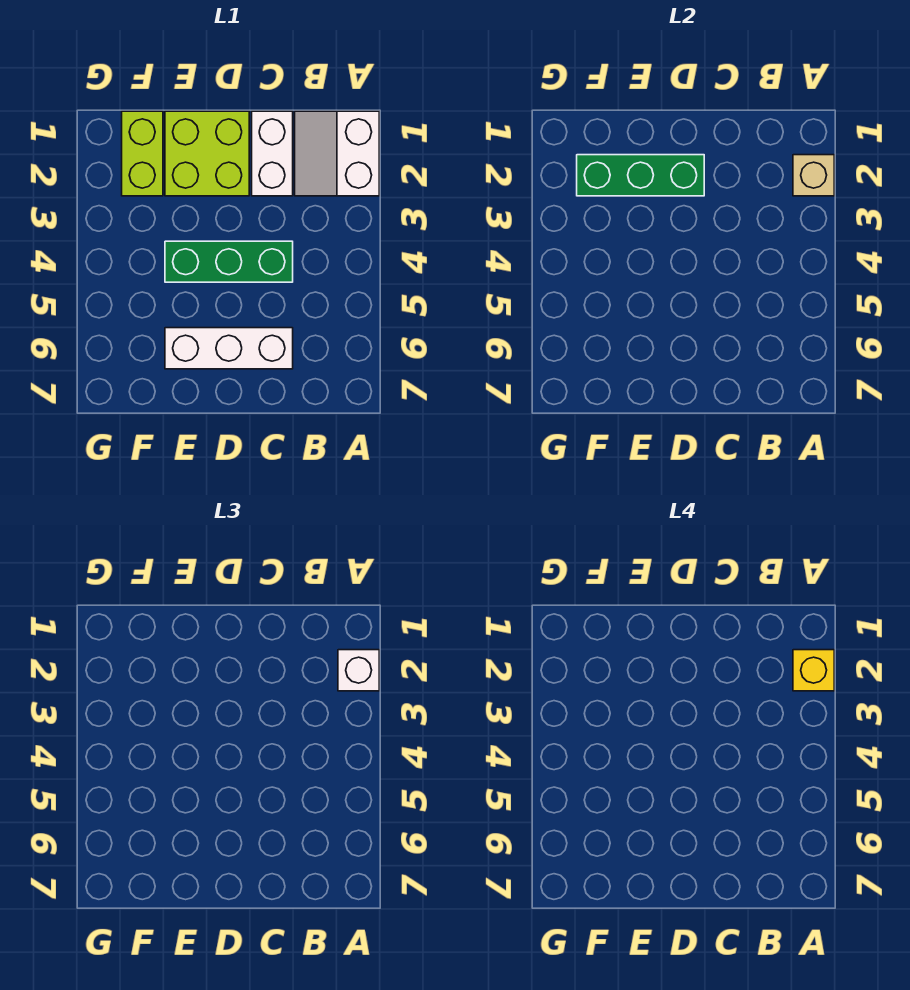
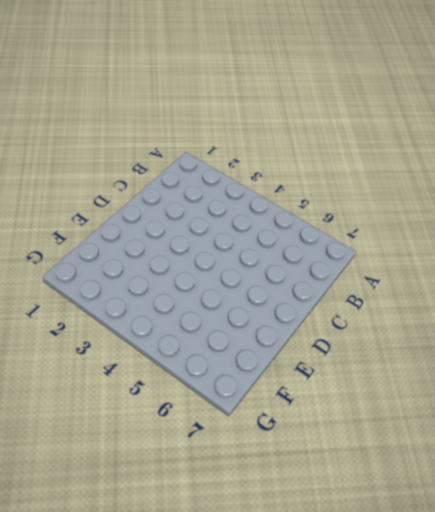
none -> white 2x2 slope [295,111,379,196]
none -> white 1x2 brick [252,111,293,196]

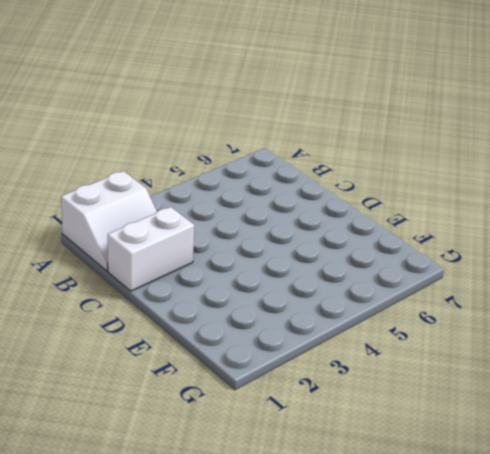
none -> green 1x3 brick [165,241,293,282]
none -> white 1x3 brick [165,328,293,369]

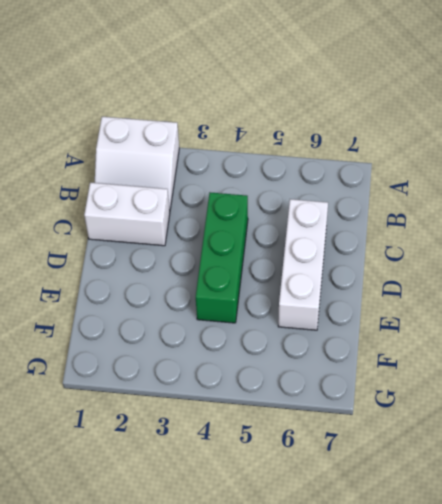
none -> lime 2x2 brick [165,111,249,196]
none -> lime 1x2 brick [122,111,163,196]

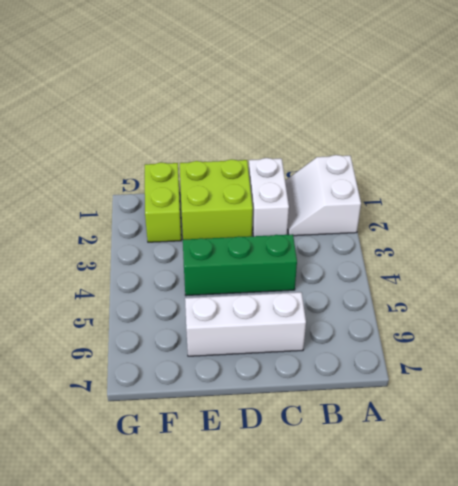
none -> tan 1x1 brick [793,155,834,196]
none -> green 1x3 brick [577,155,704,196]

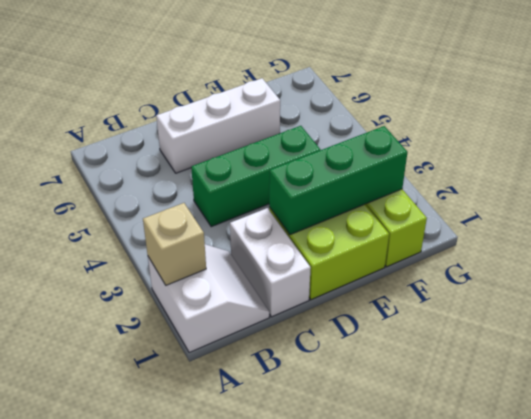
none -> white 1x1 brick [338,650,379,691]
none -> yellow 1x1 brick [793,650,834,691]

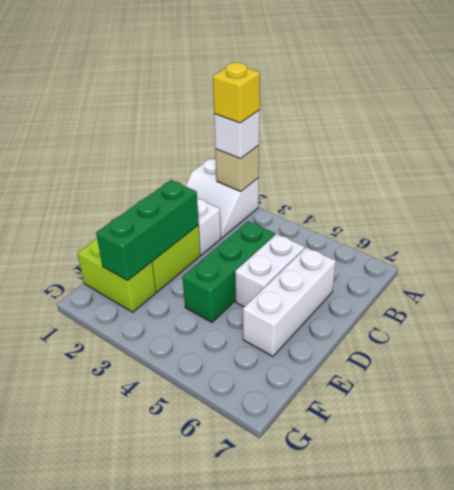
white 1x2 brick [235,234,305,307] -> none

